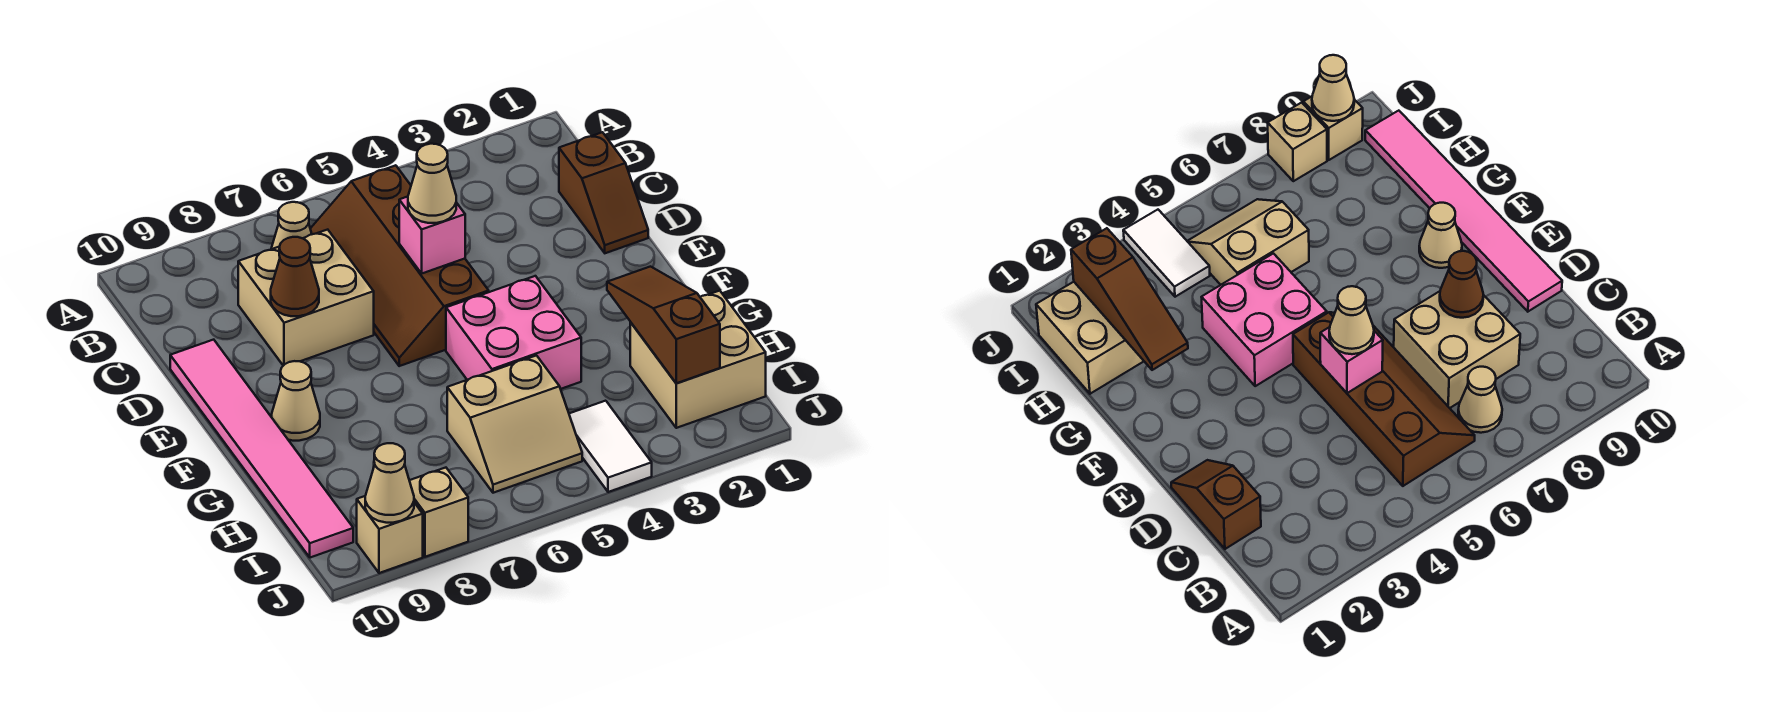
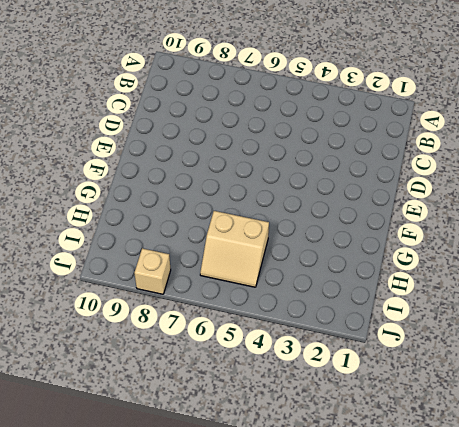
none -> brown 2x4 slope [310,165,489,366]
none -> tan 1x1 cone [271,202,312,249]
none -> brown 1x2 slope [559,132,648,253]

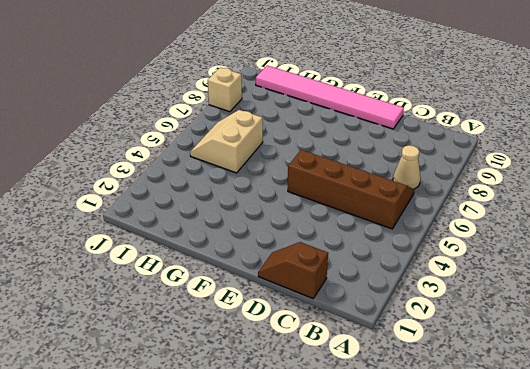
none -> tan 2x2 brick [238,230,374,366]
none -> pink 2x2 brick [446,276,581,389]
none -> tan 1x1 cone [272,361,320,441]

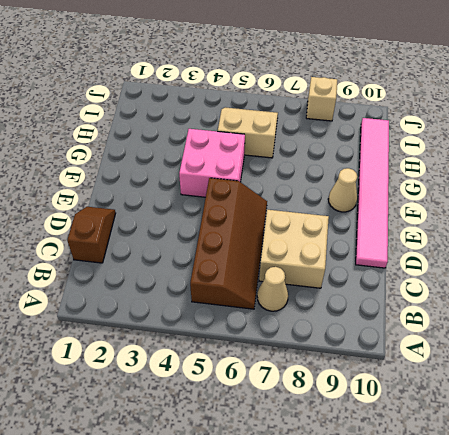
none -> tan 2x2 brick [630,291,766,428]
none -> white 1x2 tile [569,401,652,492]
none -> tan 1x1 brick [357,496,423,573]

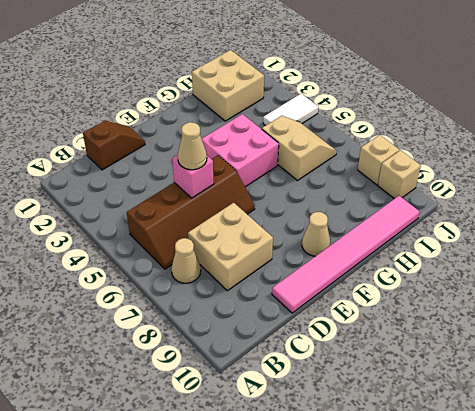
none -> brown 1x1 cone [271,237,319,316]
none -> brown 1x3 slope [607,267,720,383]
none -> tan 1x1 cone [365,443,414,523]

